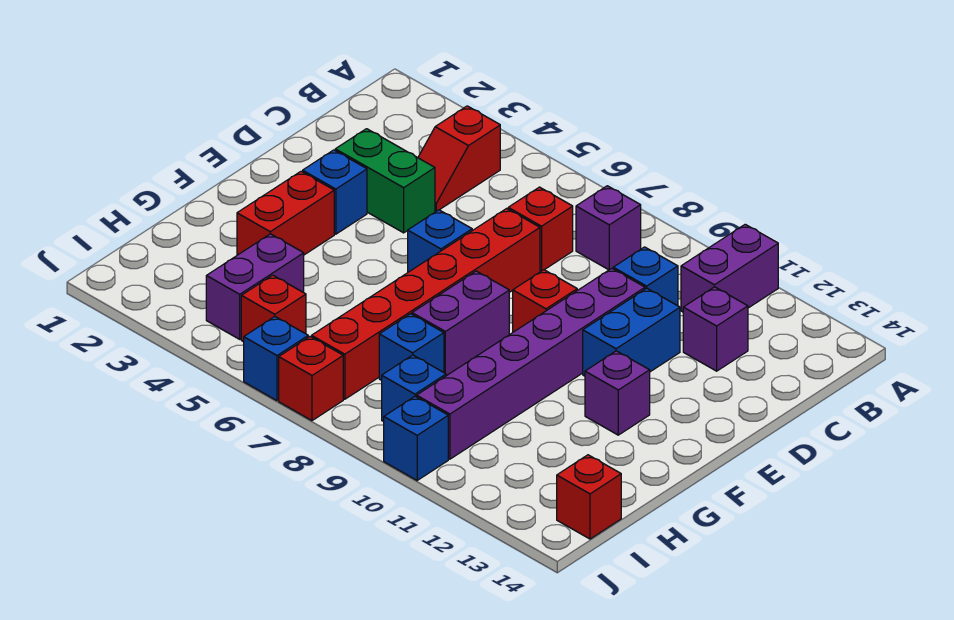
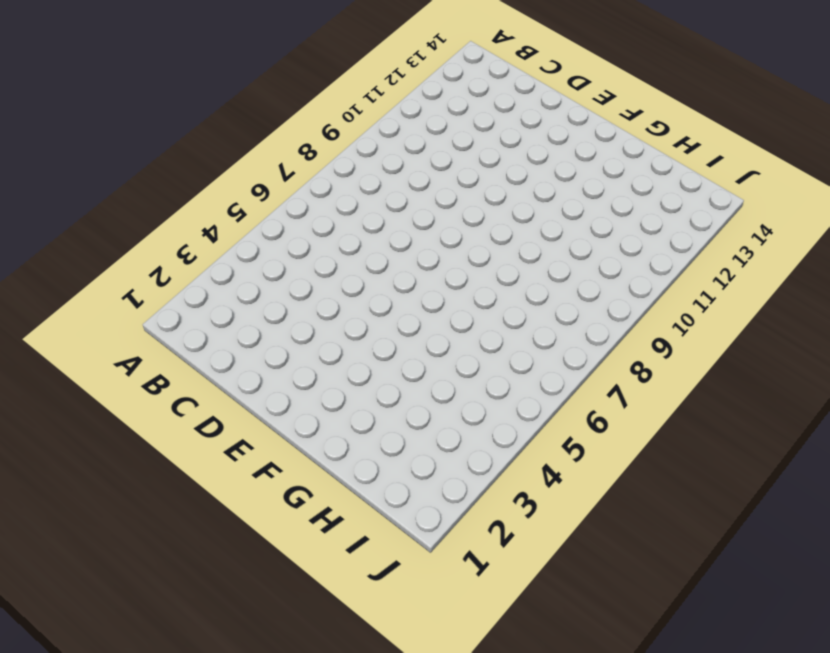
none -> purple 1x2 brick [681,224,778,312]
none -> red 1x2 slope [418,106,500,211]
none -> purple 1x1 brick [576,186,641,270]

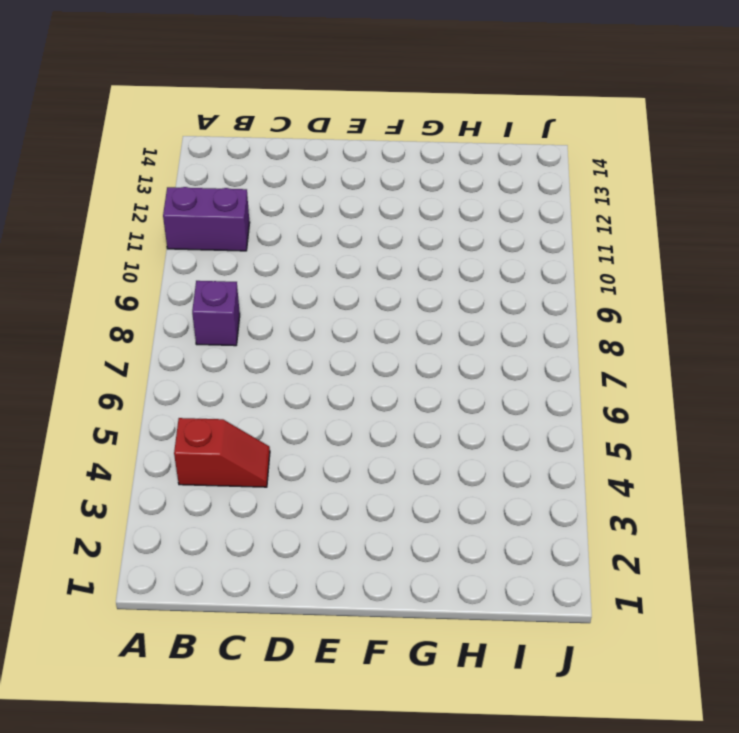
none -> red 1x1 brick [508,187,573,271]
none -> blue 1x1 brick [613,247,678,306]
none -> purple 1x1 brick [683,287,748,371]

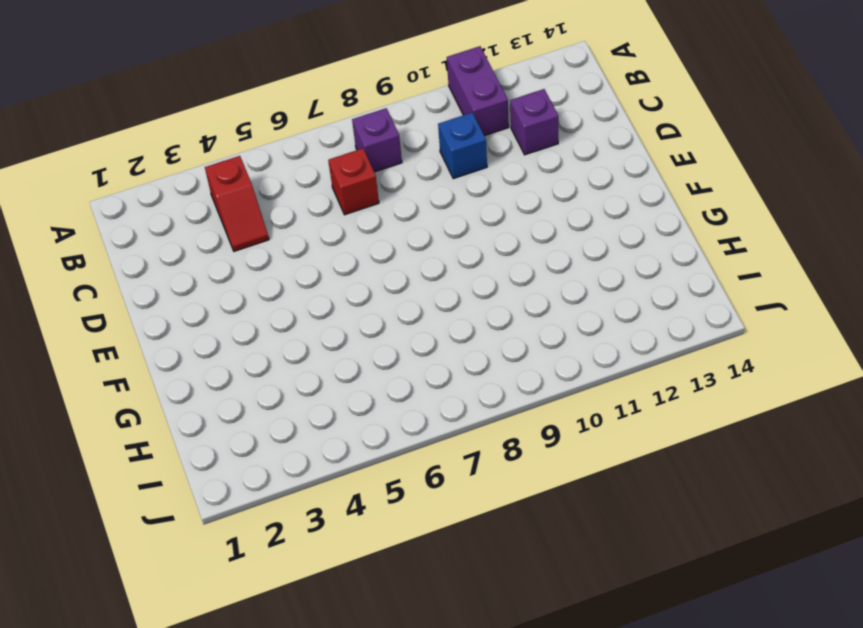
none -> green 1x2 brick [335,129,435,233]
none -> red 1x6 brick [312,208,540,399]
none -> purple 1x6 brick [417,268,645,459]

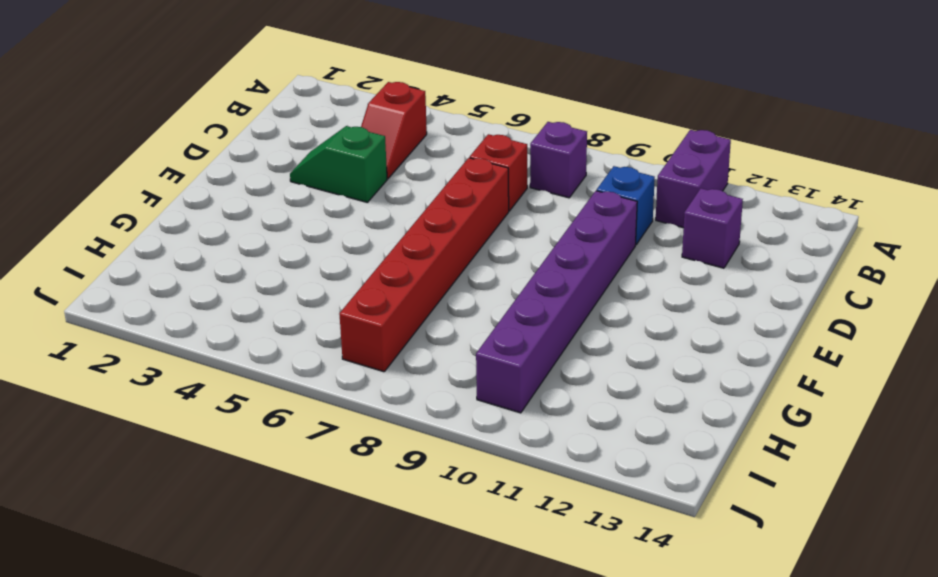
green 1x2 slope [290,126,387,202] -> green 1x2 brick [335,129,435,233]
none -> blue 1x2 brick [583,288,680,376]
none -> blue 1x1 brick [303,150,367,234]
none -> blue 1x1 brick [408,210,472,272]

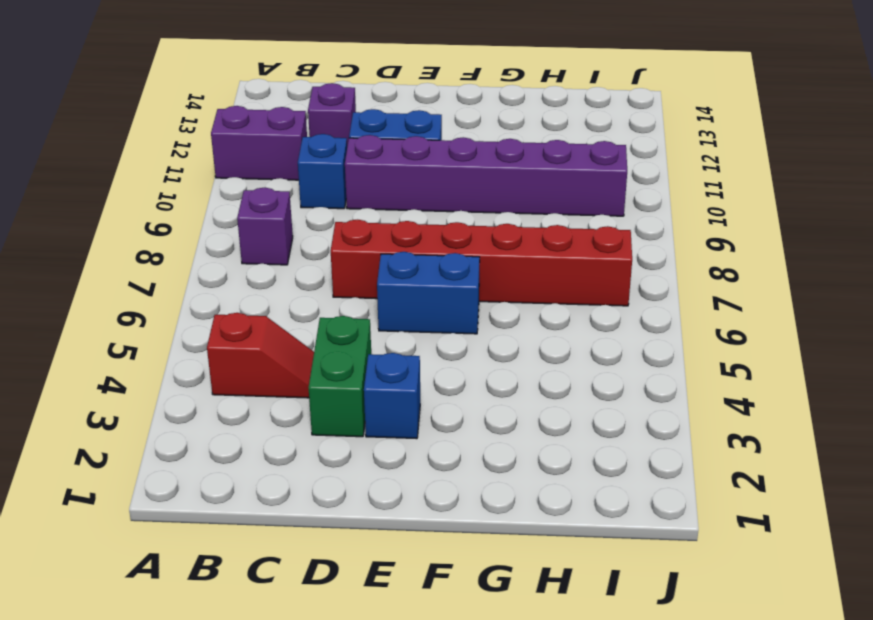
blue 1x2 brick [377,252,480,334] -> blue 1x1 brick [408,210,472,272]
none -> red 1x1 brick [508,187,573,271]
none -> red 1x1 brick [513,270,577,332]
none -> red 1x2 brick [237,171,334,255]

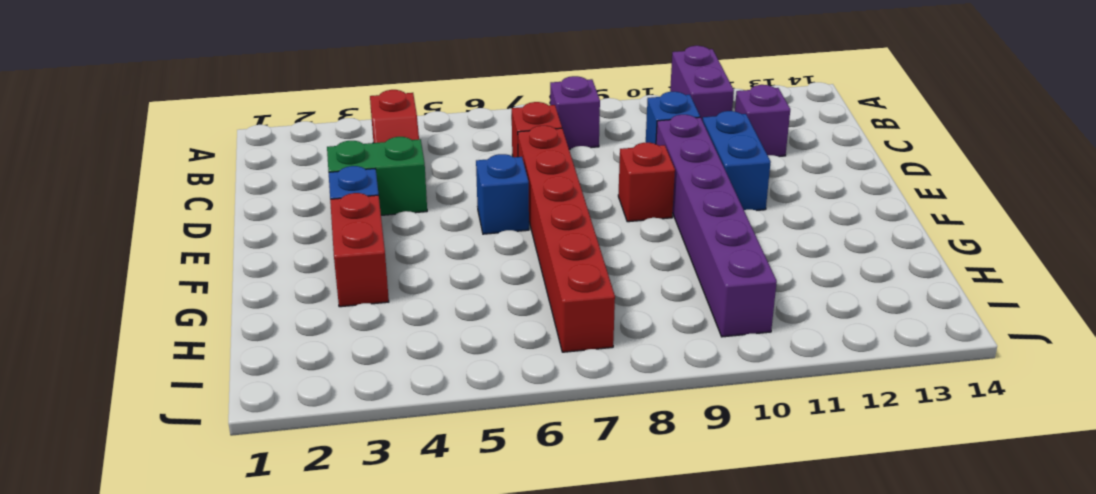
none -> purple 1x2 brick [412,271,509,376]
none -> purple 1x1 brick [585,351,650,435]
none -> purple 1x2 brick [206,234,304,339]

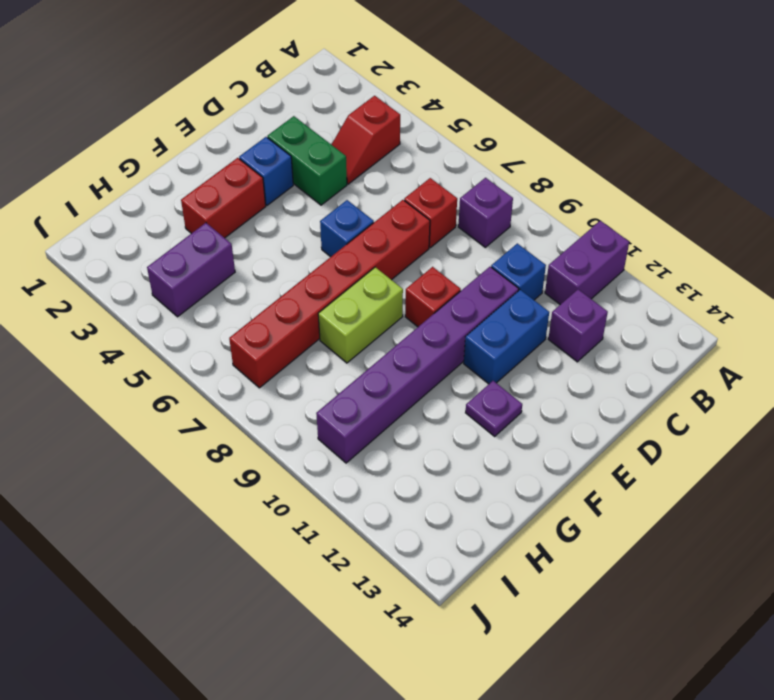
lime 1x2 brick [318,267,403,363] -> purple 1x2 brick [412,271,509,376]
purple 1x1 plate [466,381,522,436] -> purple 1x1 brick [585,351,650,435]
none -> blue 1x1 brick [379,314,444,380]
none -> red 1x1 brick [241,275,306,342]
none -> blue 1x1 brick [382,355,446,422]

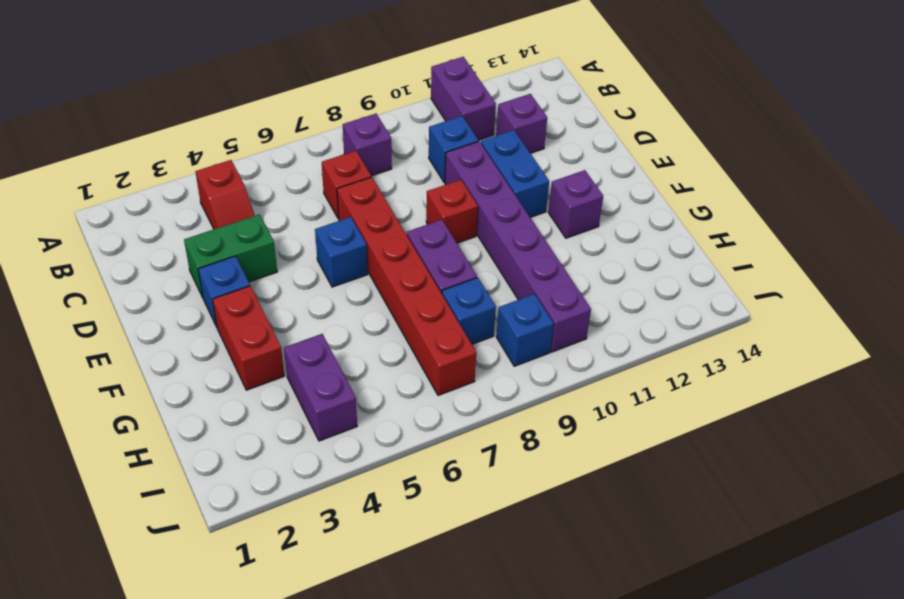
none -> red 1x1 brick [241,275,306,342]
none -> red 1x1 brick [557,455,621,539]
none -> blue 1x1 brick [244,317,308,401]

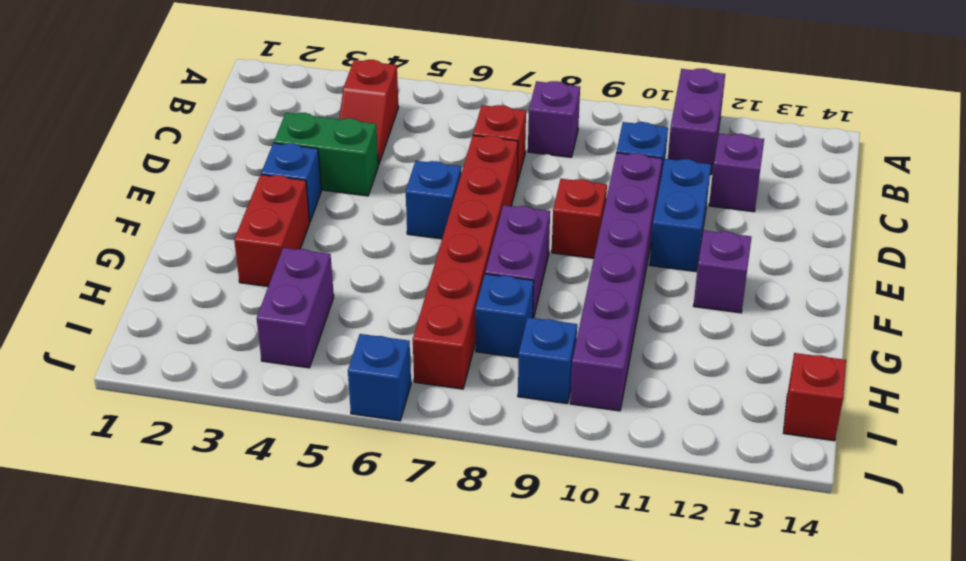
none -> red 1x1 brick [241,275,306,342]
none -> red 1x1 brick [279,337,343,421]
none -> blue 1x1 brick [384,396,448,480]

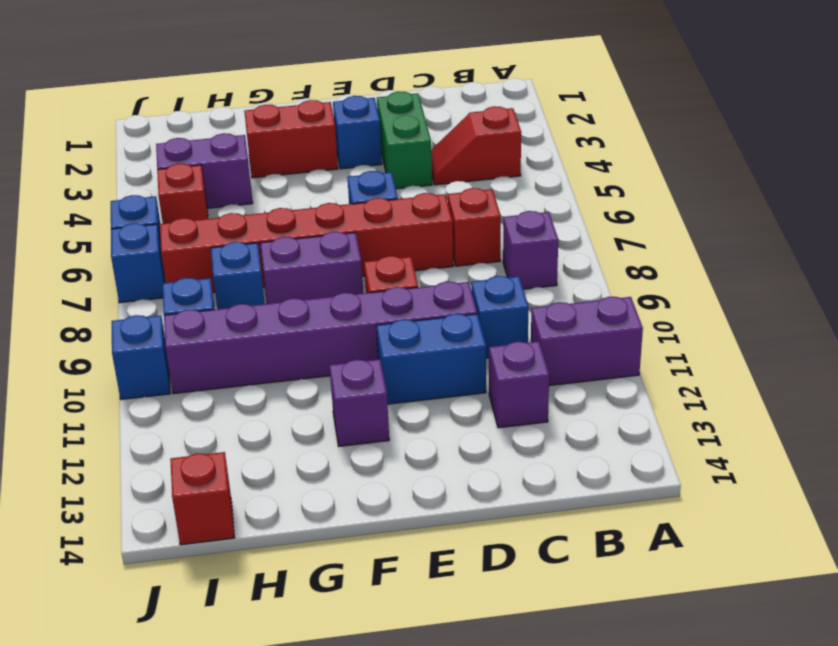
blue 1x1 brick [111,223,165,303] -> red 1x1 brick [279,337,343,421]

